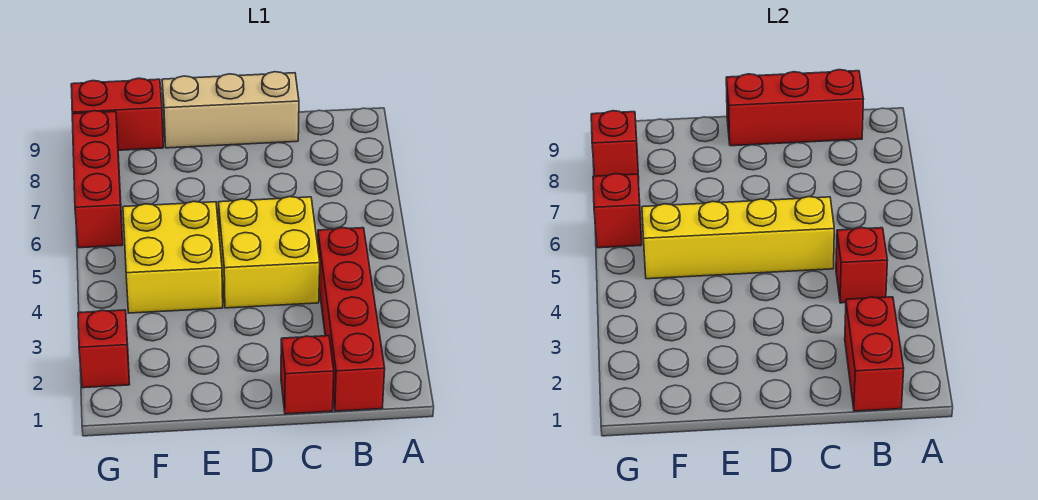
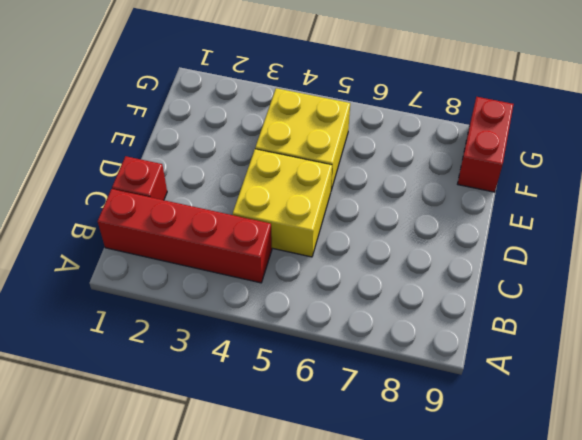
none -> tan 1x3 brick [162,72,299,148]
none -> red 1x1 brick [78,310,130,388]
none -> red 1x3 brick [72,111,123,248]

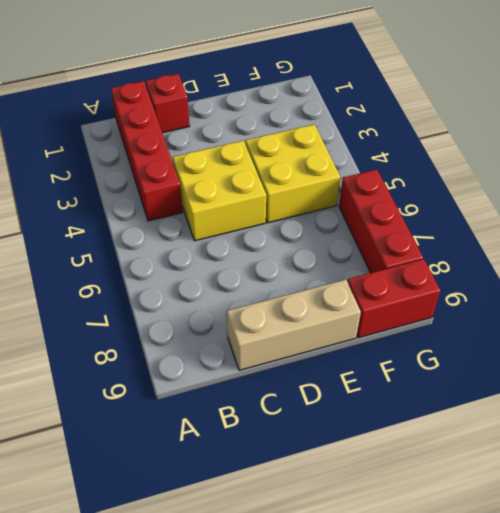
none -> red 1x1 brick [78,310,130,388]
none -> red 1x2 brick [845,297,904,411]
none -> red 1x1 brick [836,228,888,303]

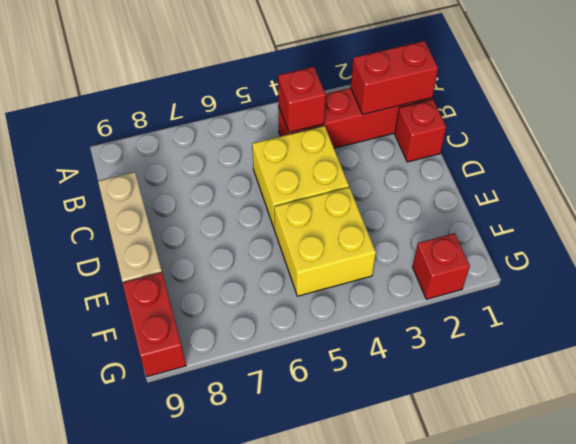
none -> red 1x3 brick [72,111,123,248]
none -> red 1x3 brick [726,70,864,146]
none -> yellow 1x4 brick [642,197,834,279]

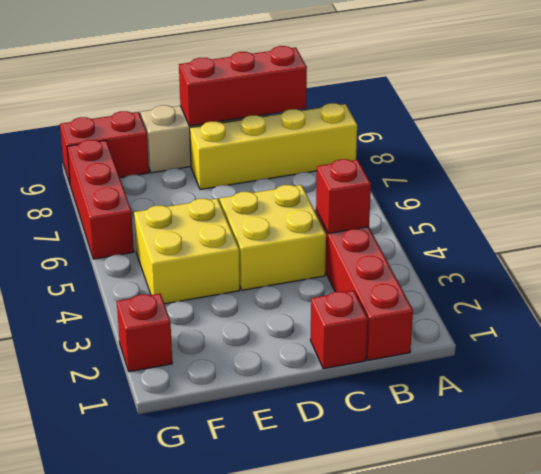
yellow 1x4 brick [190,103,357,190] -> yellow 1x4 brick moved to [642,197,834,279]
none -> red 1x2 brick [845,297,904,411]
none -> red 1x1 brick [593,174,642,248]
none -> red 1x1 brick [591,111,639,181]

